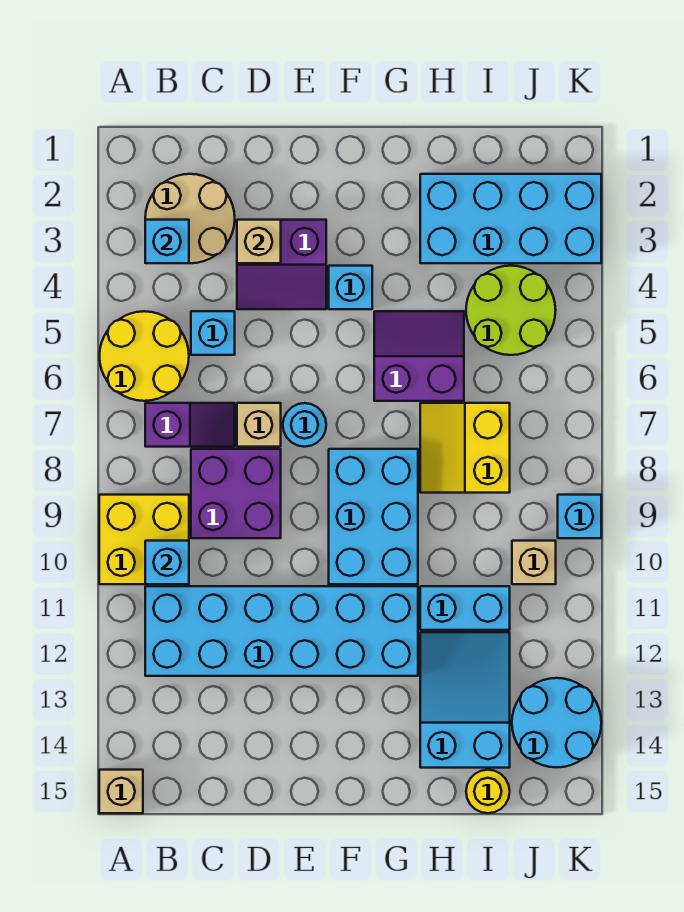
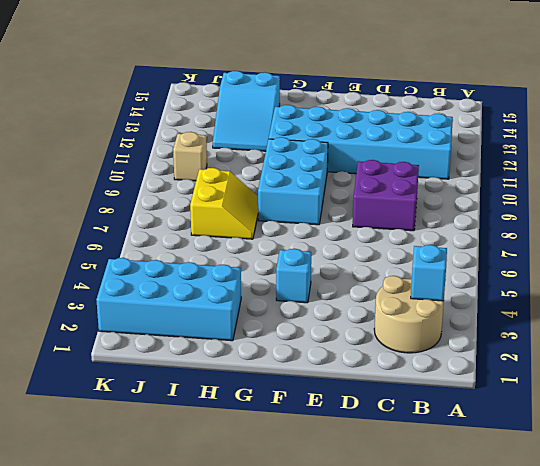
none -> yellow 2x2 round brick [100,311,189,401]
none -> yellow 2x2 brick [99,495,189,584]
none -> tan 1x1 brick [99,770,143,813]

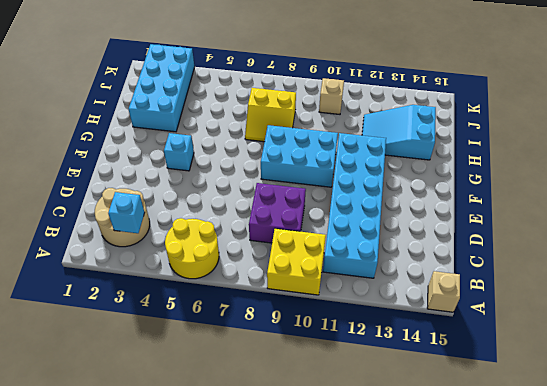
none -> purple 1x2 slope [145,403,235,447]
none -> cyan 1x1 brick [191,311,235,355]
none -> purple 2x2 slope [237,220,326,309]

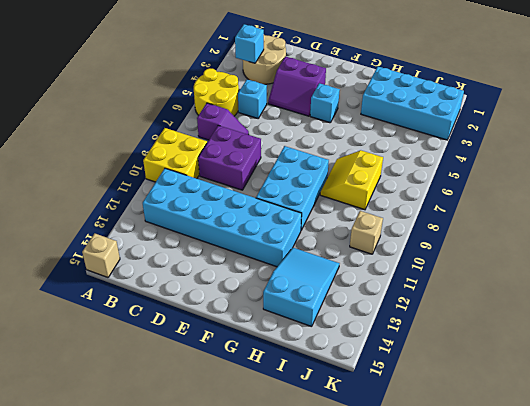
none -> tan 1x1 brick [237,403,281,447]
none -> cyan 1x1 round brick [283,403,326,447]
none -> purple 2x2 slope [374,311,464,401]

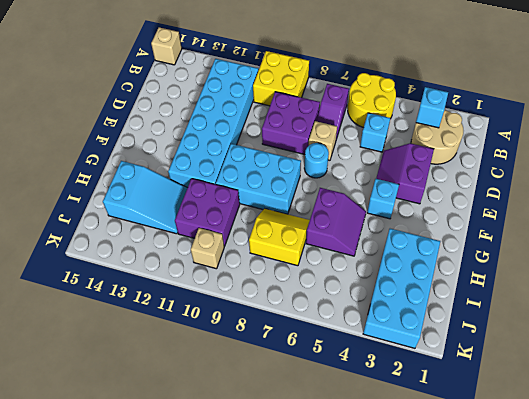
purple 2x2 brick [175,179,240,246] -> cyan 1x2 brick [420,586,510,630]
none -> lime 2x2 round brick [466,266,556,355]
none -> yellow 1x1 round brick [466,770,510,813]
none -> cyan 2x2 round brick [512,678,601,767]

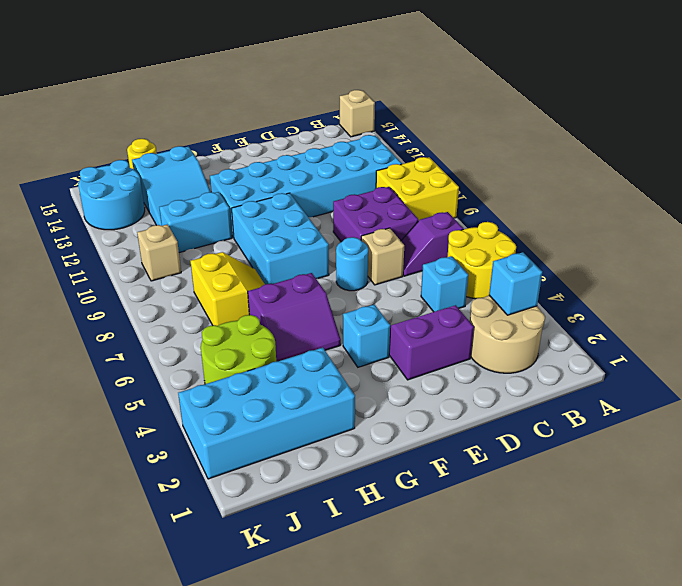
none -> cyan 1x1 brick [558,495,601,538]
none -> cyan 1x1 brick [145,541,189,584]
none -> tan 1x1 brick [237,220,281,263]

